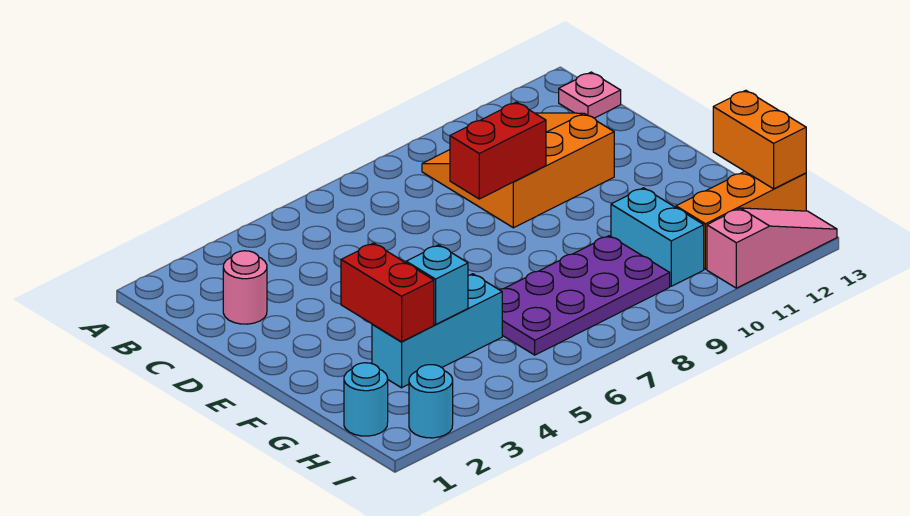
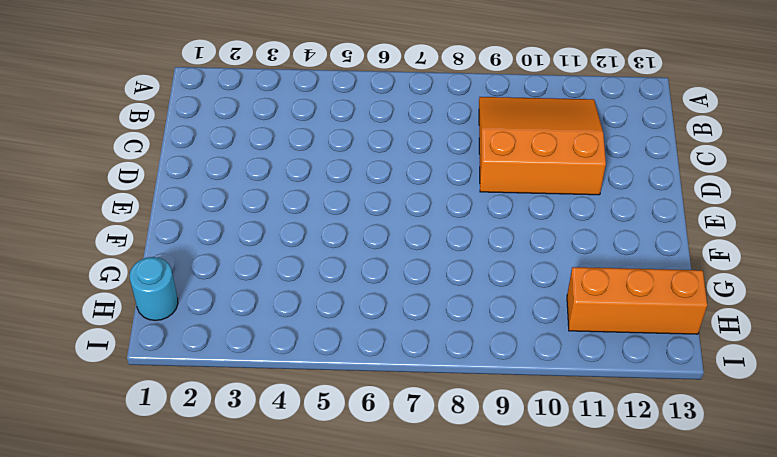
none -> pink 1x1 plate [559,72,621,118]
none -> pink 1x1 round brick [223,251,267,324]
none -> cyan 1x3 brick [372,274,502,388]

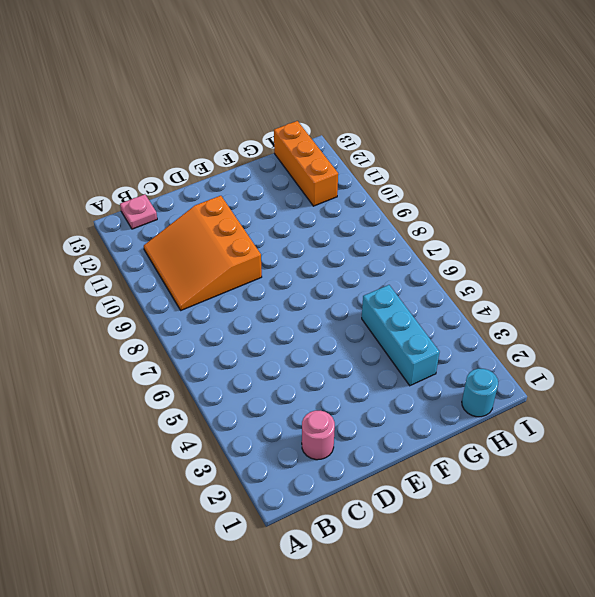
none -> purple 2x4 plate [499,236,670,355]
none -> cyan 1x2 brick [611,188,704,286]
none -> cyan 1x1 round brick [409,365,453,438]

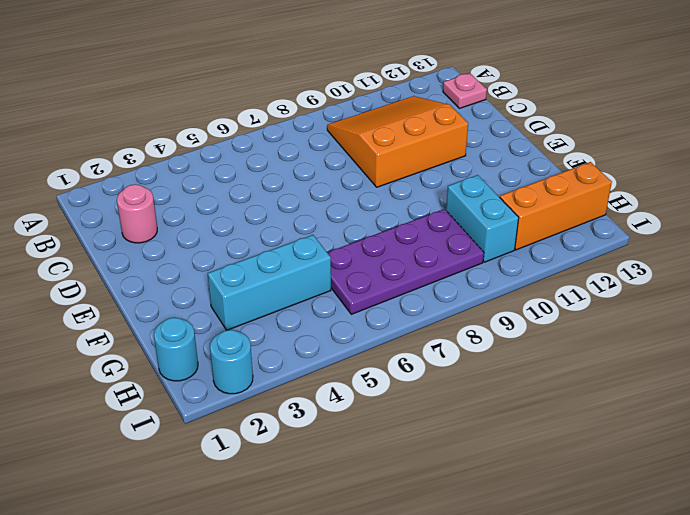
none -> pink 1x3 slope [707,208,837,288]
none -> red 1x2 brick [450,102,546,199]
none -> red 1x2 brick [341,243,434,342]

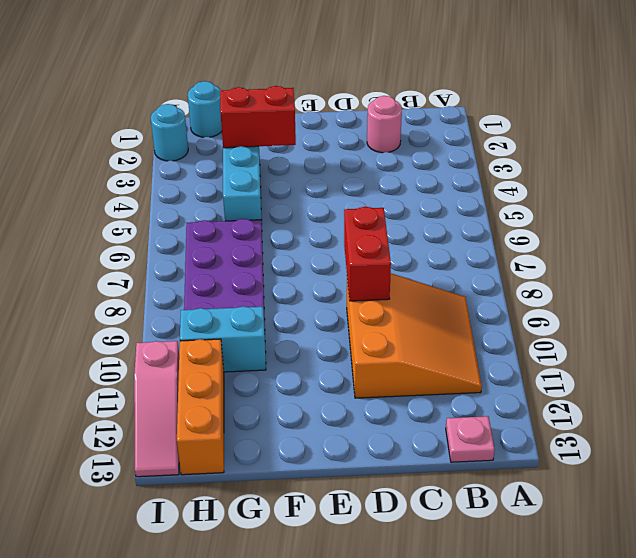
none -> cyan 1x1 brick [406,245,468,324]
none -> orange 1x2 brick [713,90,806,189]

